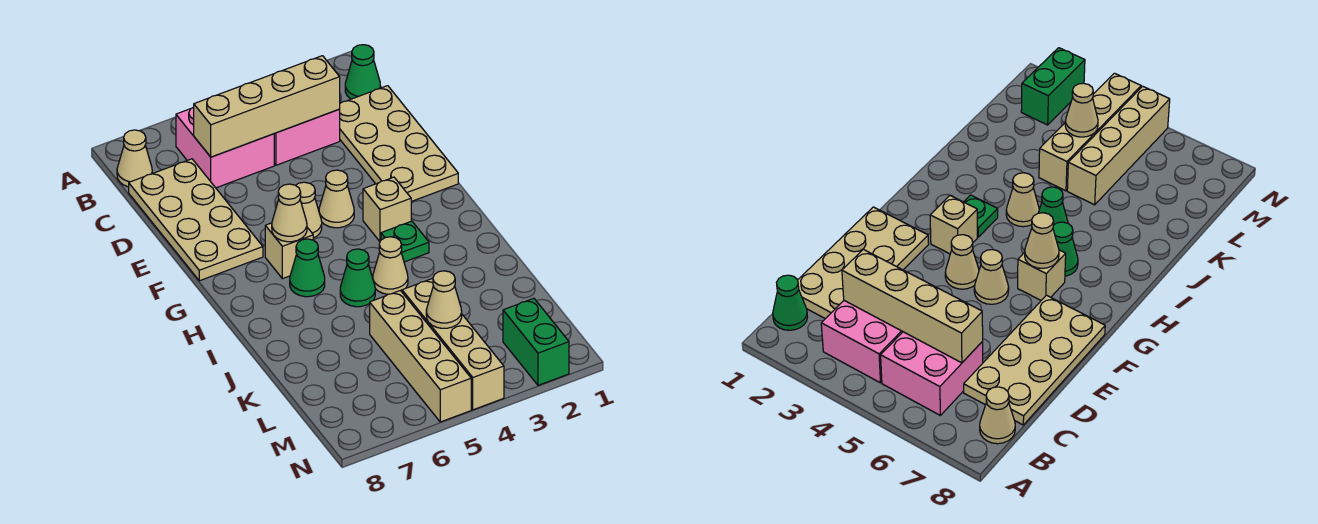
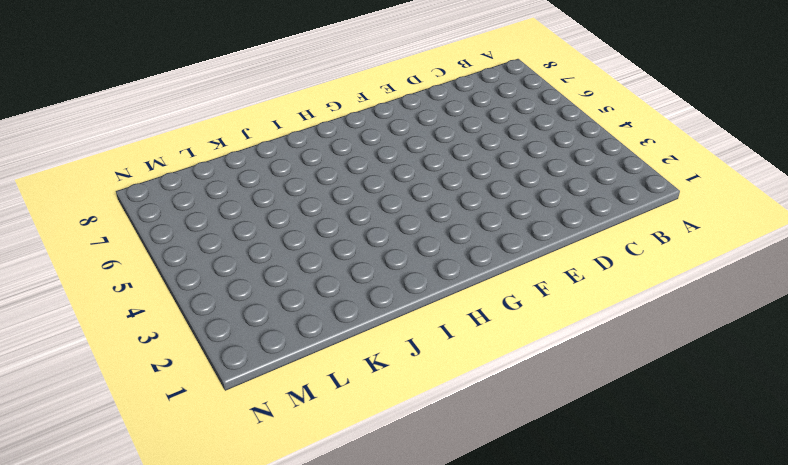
none -> green 1x1 cone [345,45,380,99]
none -> pink 2x2 brick [274,109,340,165]
none -> pink 2x2 brick [176,107,274,188]

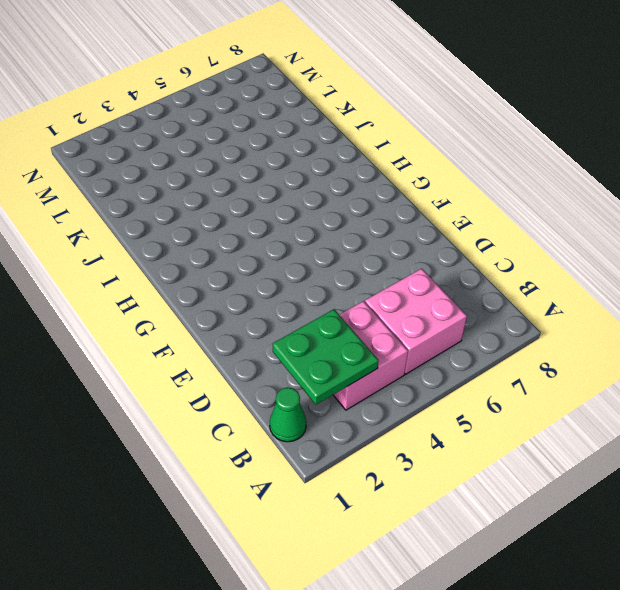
green 2x2 plate [273,309,379,405] -> tan 1x4 brick [194,56,340,157]
none -> tan 1x1 cone [117,130,152,187]
none -> tan 2x4 plate [340,86,458,202]
none -> tan 2x4 plate [129,159,263,281]

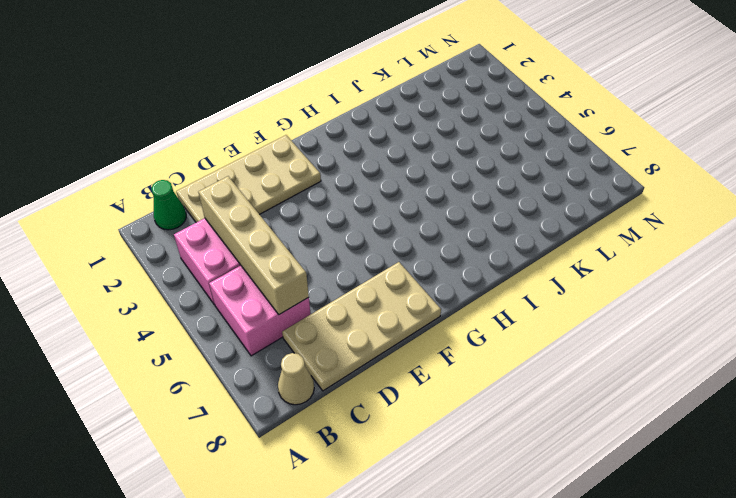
none -> tan 1x1 cone [319,170,354,228]
none -> tan 1x1 cone [296,182,322,238]
none -> tan 1x1 brick [363,177,411,241]

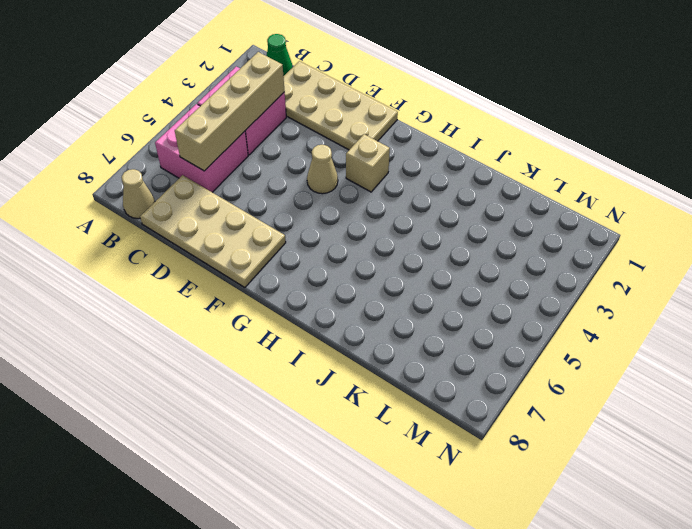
none -> tan 1x1 cone [296,182,322,238]
none -> tan 1x1 brick [265,223,313,279]
none -> green 1x1 plate [381,221,429,262]

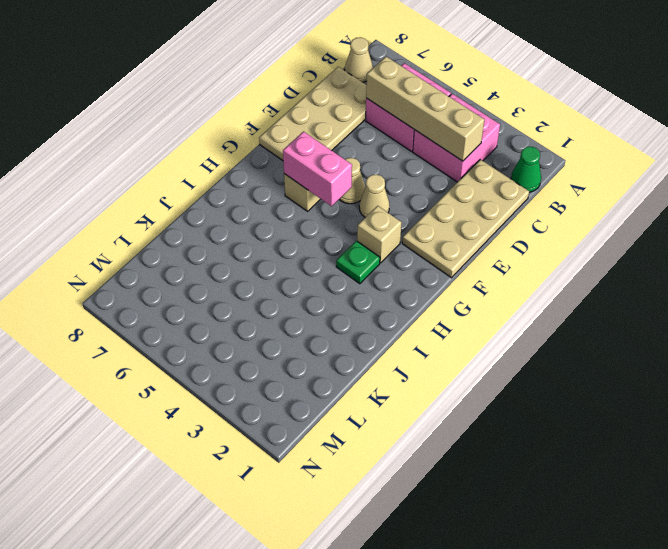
pink 1x2 brick [283,132,352,206] -> tan 1x1 cone [272,184,307,242]
none -> green 1x1 cone [290,239,325,297]
none -> tan 1x1 cone [373,237,408,294]
none -> green 1x1 cone [340,249,375,307]

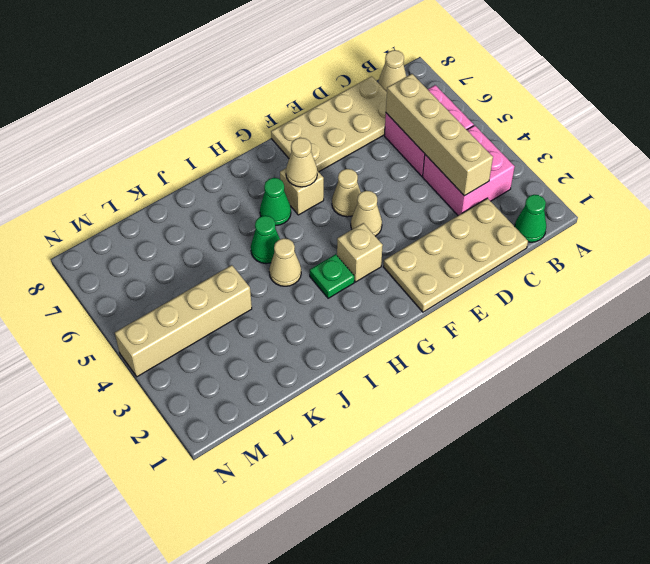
none -> tan 1x4 brick [370,291,471,422]
none -> green 1x2 brick [503,298,569,385]
none -> tan 1x1 cone [426,271,462,328]

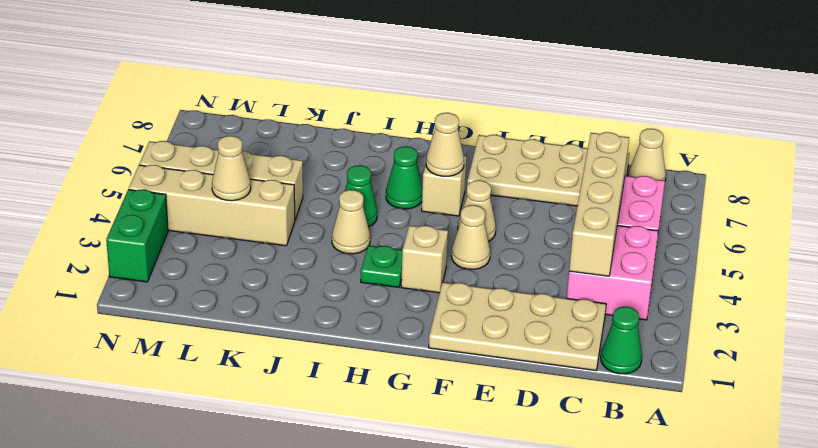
green 1x2 brick [106,189,168,282] -> green 1x2 brick turned to [503,298,569,385]

